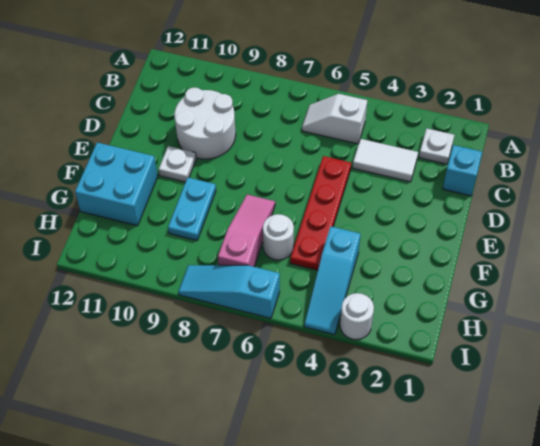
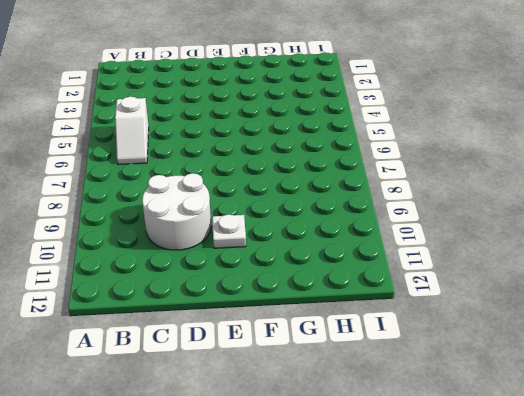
none -> white 1x1 plate [419,128,454,164]
none -> cyan 1x1 brick [443,145,482,196]
none -> white 1x2 tile [353,139,418,182]

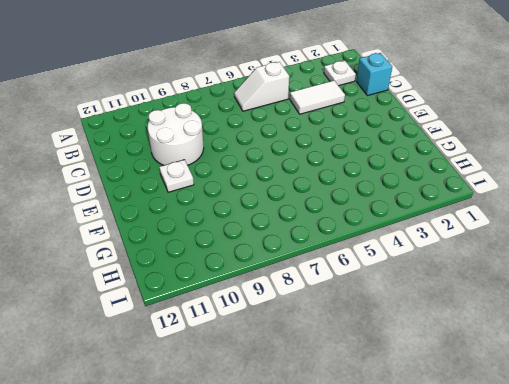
none -> red 1x4 plate [290,156,351,270]
none -> pink 1x3 slope [218,195,275,267]
none -> cyan 1x2 plate [168,178,216,240]

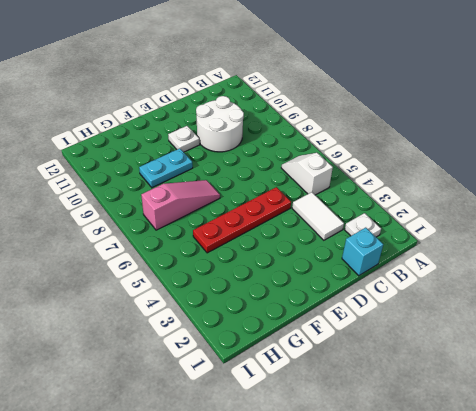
none -> cyan 2x2 brick [75,143,158,226]
none -> cyan 1x3 slope [304,227,361,335]
none -> white 1x1 round brick [263,214,294,260]

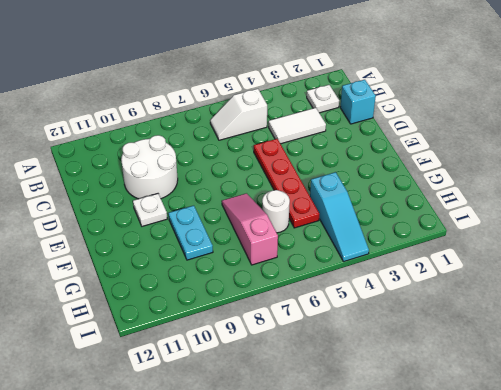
none -> cyan 2x2 brick [75,143,158,226]
none -> white 1x1 round brick [340,293,374,340]
none -> cyan 1x3 slope [179,265,280,318]

